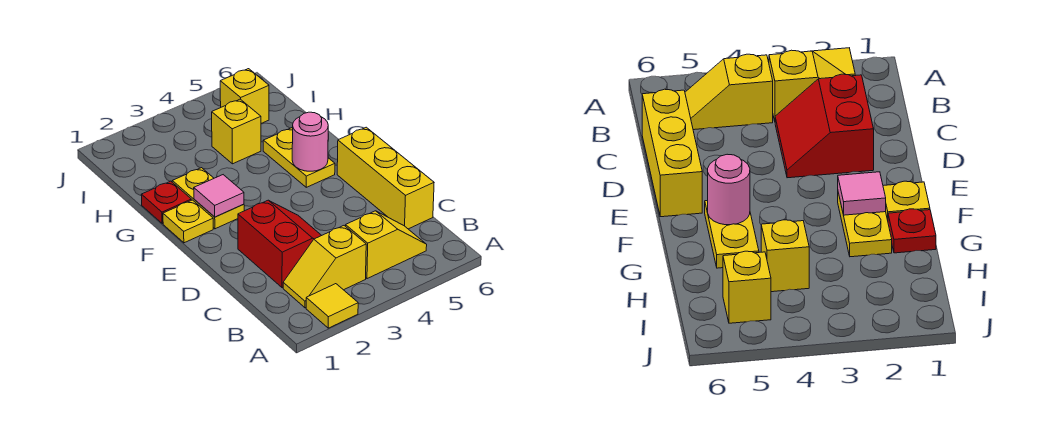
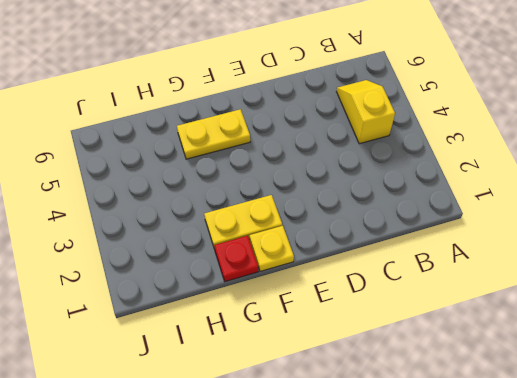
none -> yellow 1x1 tile [306,284,358,328]
none -> yellow 1x2 slope [283,226,366,308]
none -> red 2x2 slope [238,200,322,288]

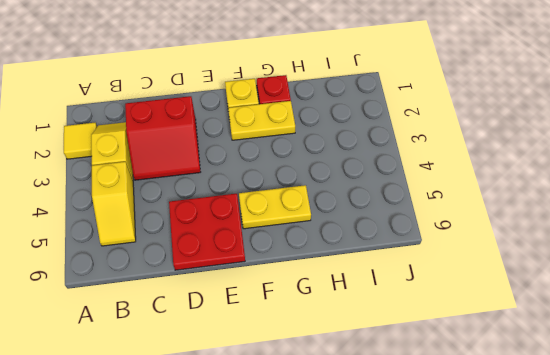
red 2x2 plate [169,194,245,270] -> yellow 1x3 brick [337,127,434,229]
none -> yellow 1x1 brick [212,99,261,164]
none -> yellow 1x1 brick [220,69,269,123]
none -> pink 1x1 tile [194,175,244,217]

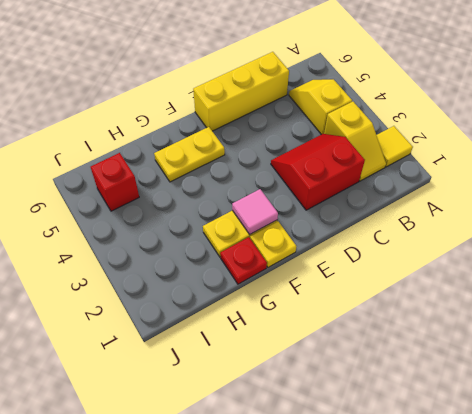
red 1x1 brick [91,153,139,211] -> yellow 1x1 brick [220,69,269,123]
none -> yellow 1x1 brick [212,99,261,164]
none -> pink 1x1 round brick [292,112,328,171]

